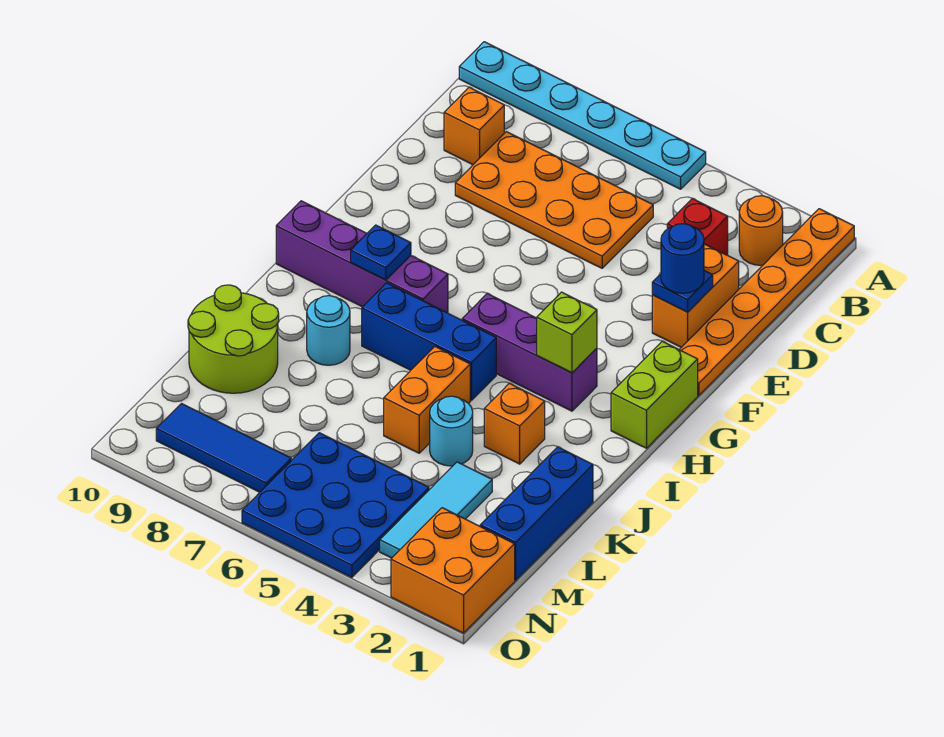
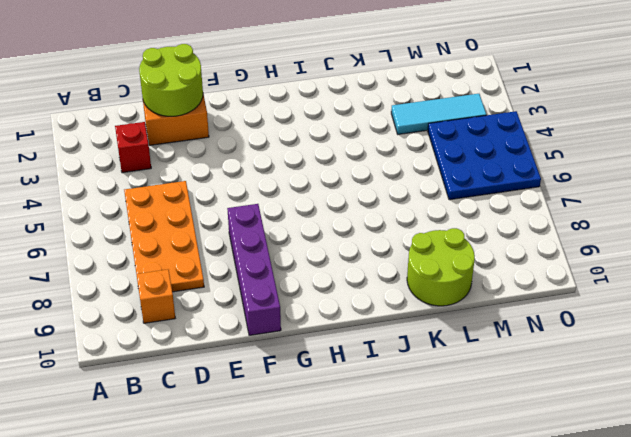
lime 2x2 round brick [139,44,203,116] -> blue 1x1 plate [652,271,713,312]
purple 1x4 brick [227,204,281,335] -> purple 1x4 brick moved to [276,201,448,313]
none -> orange 1x6 plate [679,209,854,396]
none -> cyan 1x6 plate [459,42,706,189]
none -> orange 1x1 round brick [739,196,783,265]

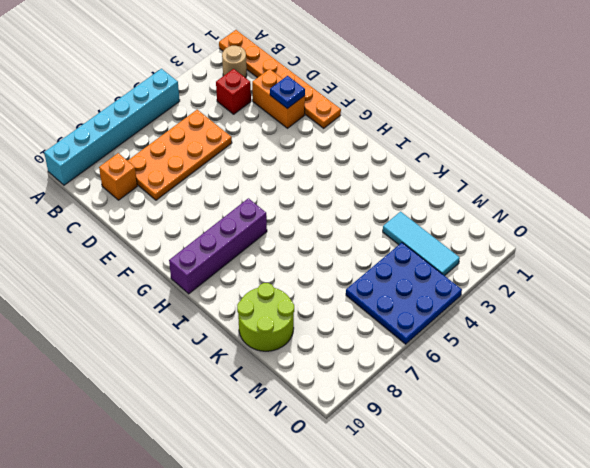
cyan 1x6 brick [44,69,180,185] -> cyan 1x6 plate [459,42,706,189]
tan 1x1 round brick [222,46,247,78] -> orange 1x1 round brick [739,196,783,265]
none -> lime 1x2 brick [611,341,698,448]
none -> purple 1x3 brick [462,293,597,411]
none -> blue 1x3 brick [362,283,496,401]

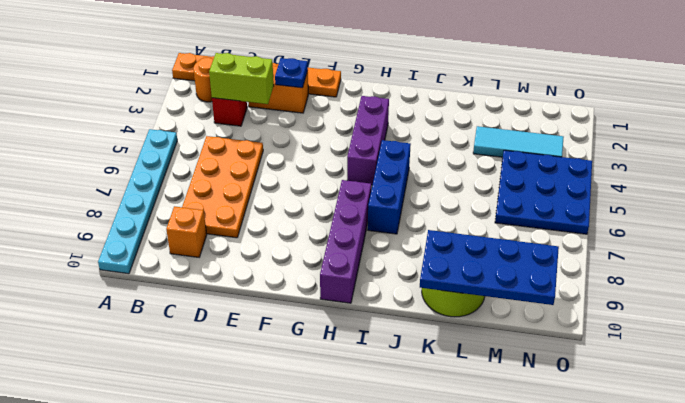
lime 1x2 brick [209,53,274,104] -> lime 1x2 brick moved to [611,341,698,448]
blue 2x4 plate [420,230,559,305] -> none
none -> orange 1x1 brick [484,383,545,464]
none -> orange 1x2 brick [384,347,470,453]
none -> cyan 1x1 round brick [307,296,350,365]

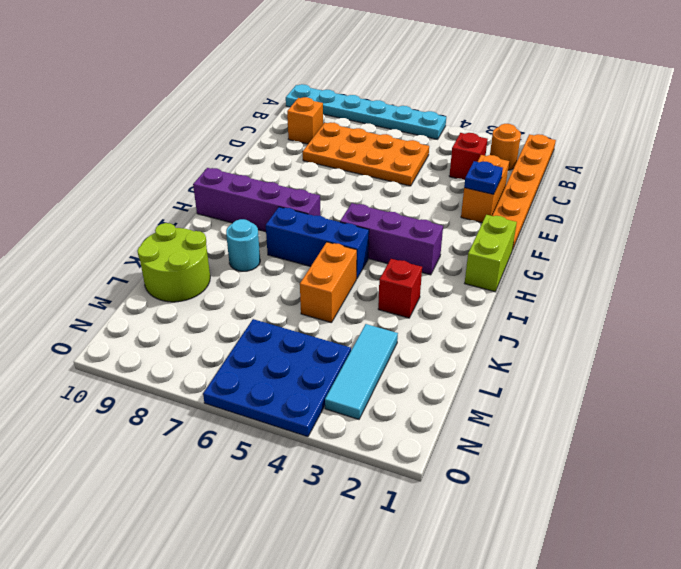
red 1x1 brick [378,259,422,318] -> orange 1x1 brick [484,383,545,464]
none -> blue 1x3 brick [480,447,593,580]
none -> cyan 1x1 round brick [430,396,473,466]
none -> orange 2x2 brick [391,508,515,633]

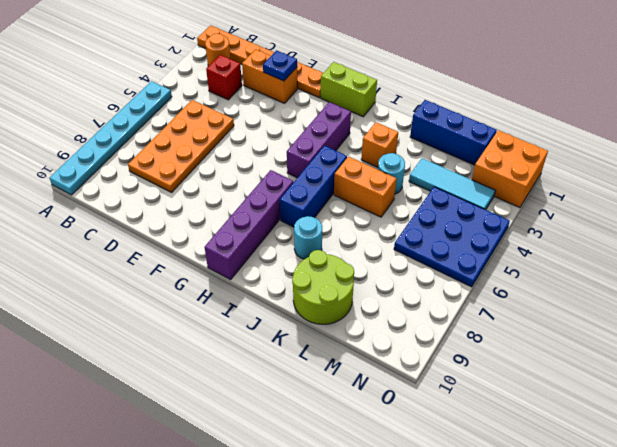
none -> orange 1x1 brick [444,87,504,165]
none -> blue 1x3 tile [156,404,291,492]
none -> lime 1x1 brick [537,292,597,373]

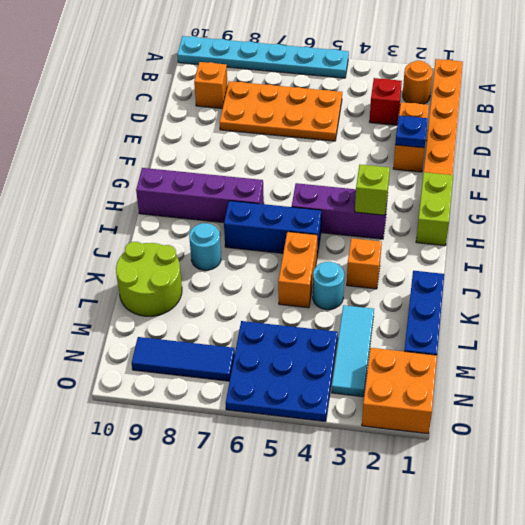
none -> blue 1x1 plate [351,225,411,280]
none -> blue 1x1 round brick [661,224,704,293]

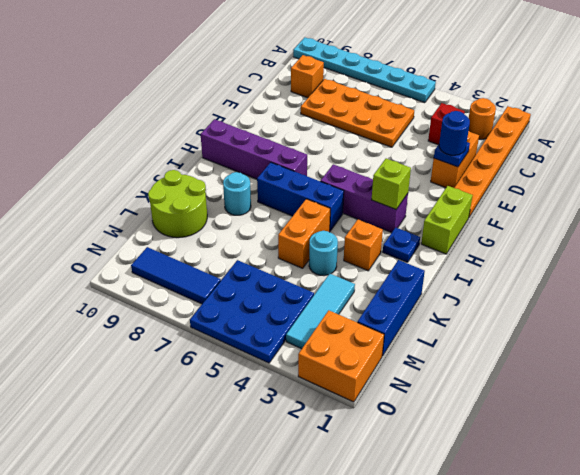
blue 1x1 plate [383,227,420,262] -> blue 1x1 plate moved to [351,225,411,280]

